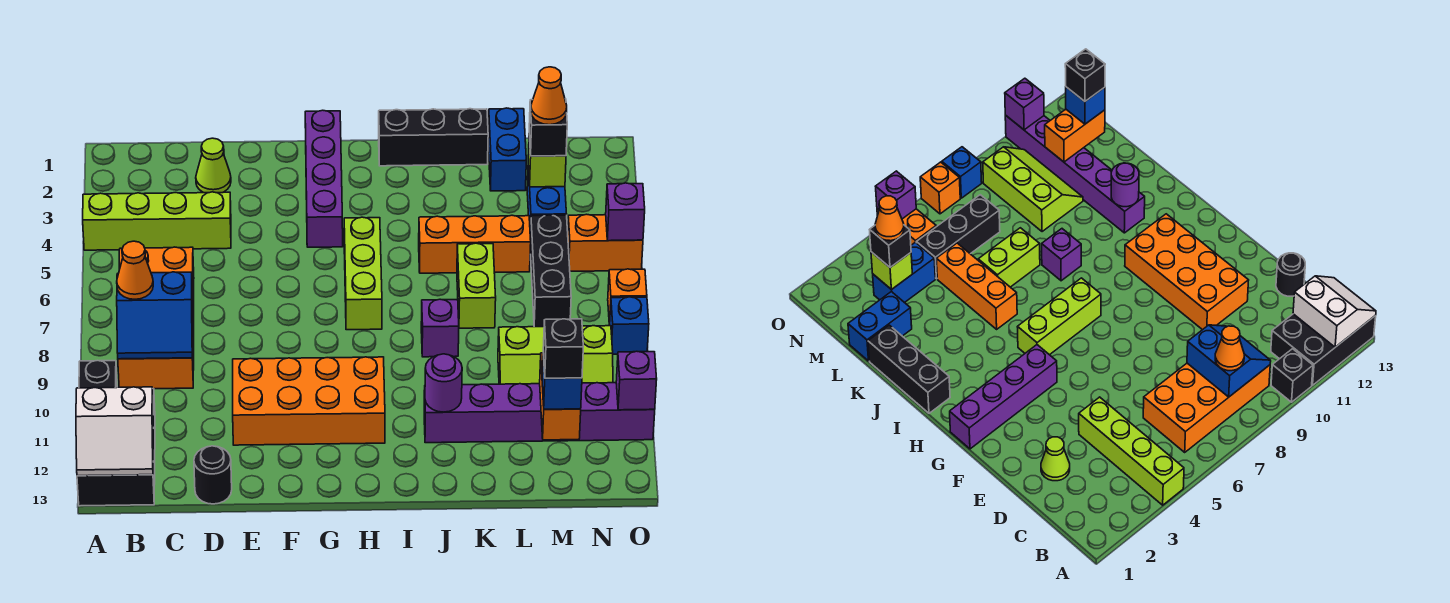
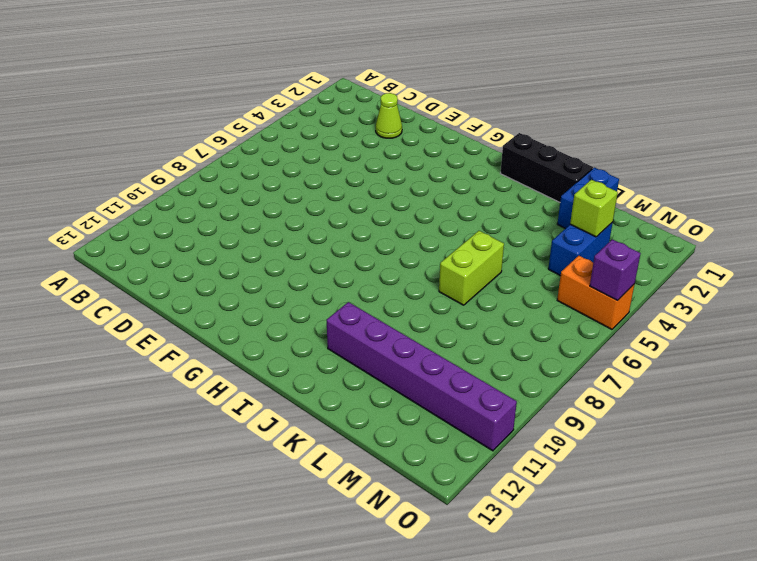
none -> lime 1x4 brick [83,192,231,250]
none -> black 1x1 brick [79,360,117,388]
none -> black 2x3 brick [77,389,155,506]
none -> orange 2x4 brick [118,247,194,389]

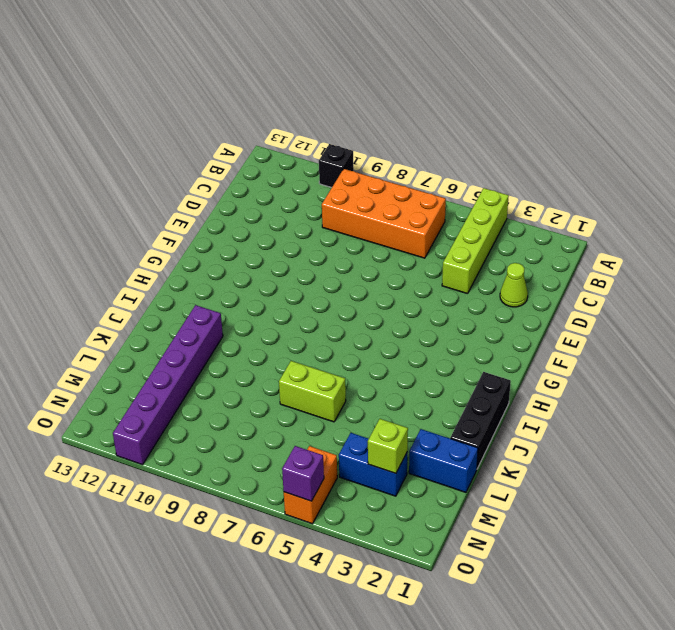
none -> black 2x3 brick [77,389,155,506]
none -> black 1x1 round brick [194,446,232,504]
none -> orange 2x4 brick [233,357,385,445]
none -> purple 1x4 brick [305,110,343,247]

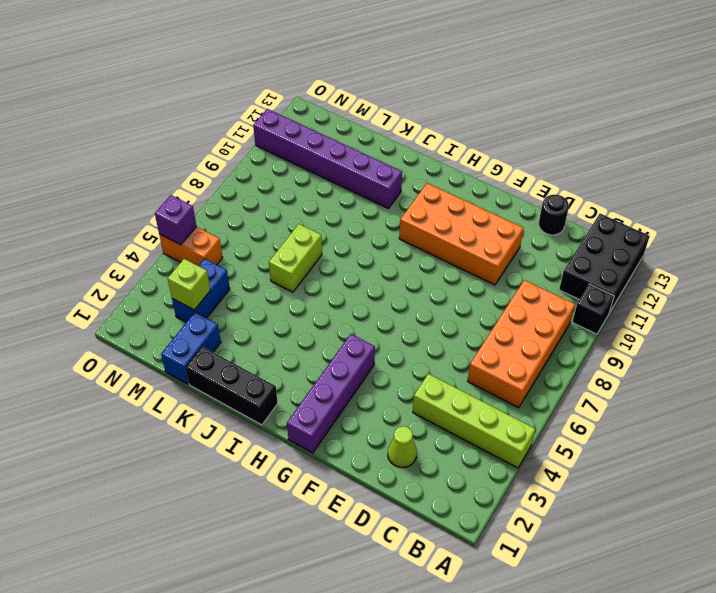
none -> lime 1x3 brick [344,217,382,330]
none -> orange 1x3 brick [419,215,531,273]
none -> purple 1x1 brick [421,299,459,357]
none -> lime 2x3 slope [498,325,613,384]

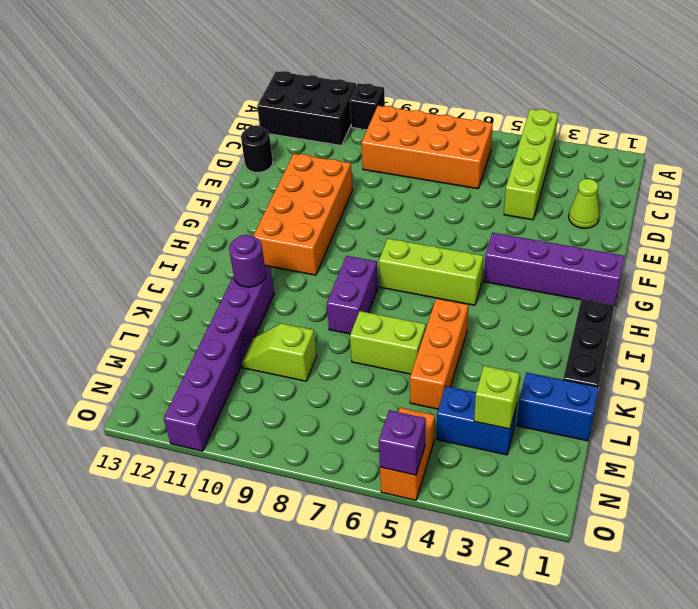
purple 1x2 brick [327,256,378,334] -> purple 1x1 brick [421,299,459,357]
lime 1x2 slope [242,323,317,381] -> lime 2x3 slope [498,325,613,384]
none -> black 1x3 brick [530,215,571,327]
none -> orange 1x1 brick [608,269,647,325]
none -> blue 1x1 brick [610,297,649,354]
none -> white 2x2 slope [76,387,154,476]

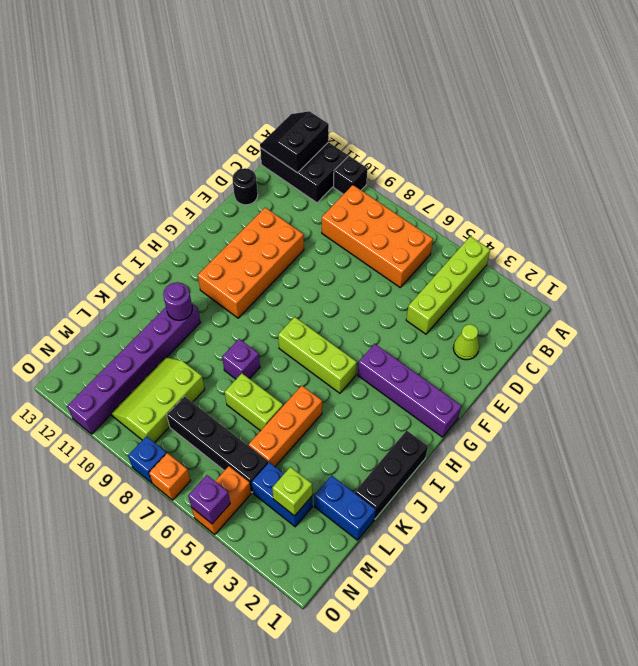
black 2x2 slope [260,111,329,173] -> white 2x2 slope [76,387,154,476]
black 1x4 brick [167,396,268,492] -> black 1x3 brick [530,215,571,327]
none -> blue 2x2 slope [117,272,193,359]
none -> orange 1x2 brick [540,353,581,440]
none -> purple 1x1 brick [616,351,657,410]
none -> orange 1x1 cone [117,241,153,299]

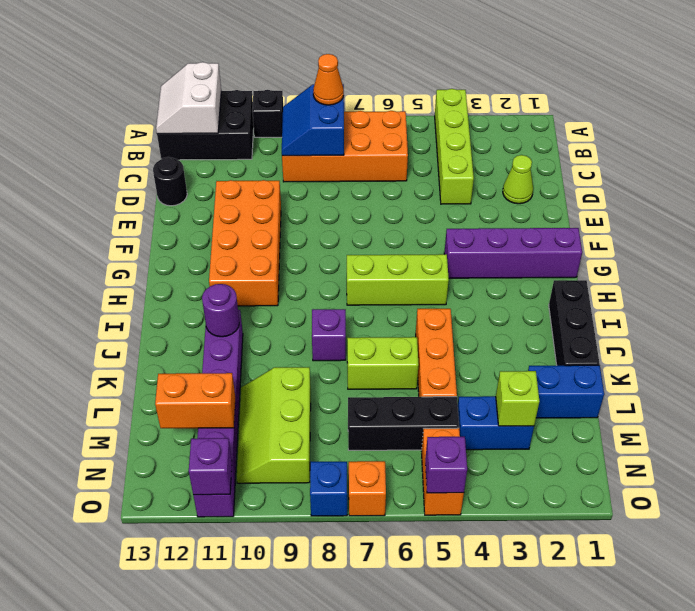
none -> black 1x1 brick [529,99,567,156]
none -> blue 1x1 brick [542,354,582,409]
none -> orange 1x1 cone [531,67,567,125]
none -> black 1x1 brick [543,319,583,378]

